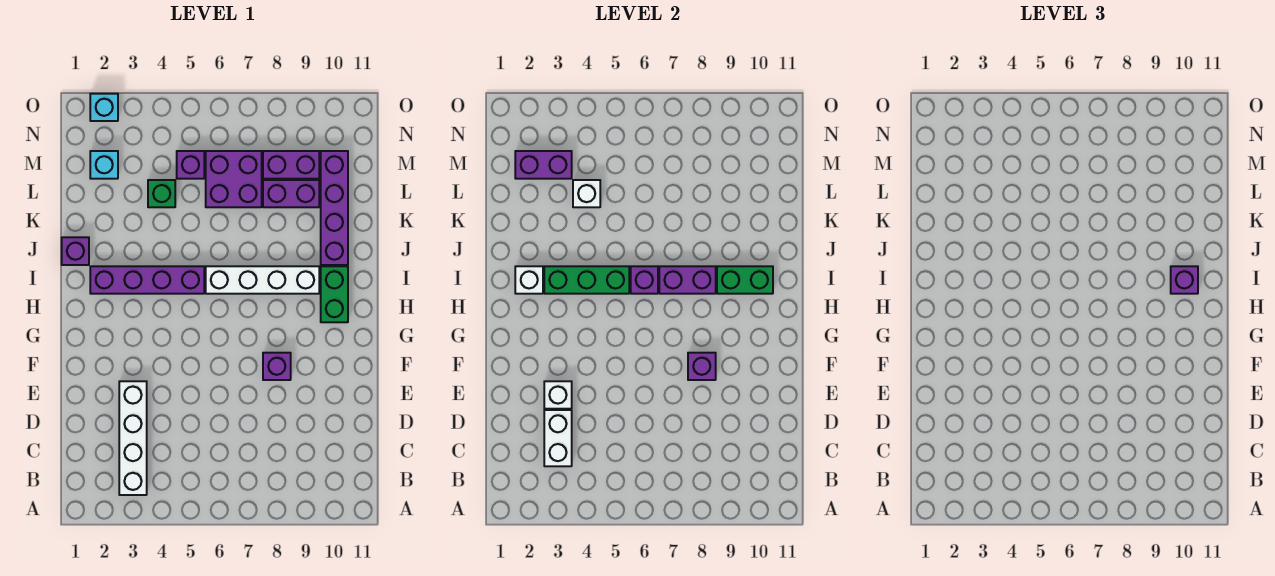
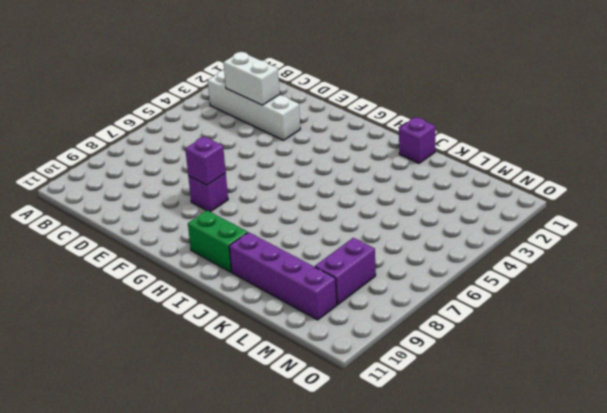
none -> purple 1x4 brick [90,266,204,294]
none -> white 1x4 brick [206,266,319,294]
none -> green 1x1 brick [148,180,175,207]

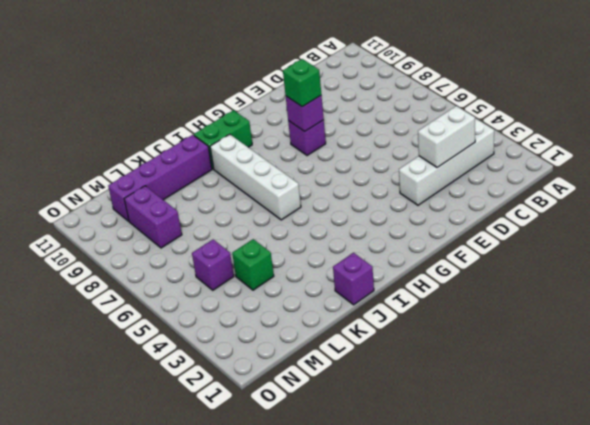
green 1x1 brick [283,59,321,107] -> none
none -> purple 1x4 brick [90,266,204,294]
none -> purple 2x2 brick [206,151,262,207]
none -> purple 1x2 brick [263,180,319,207]

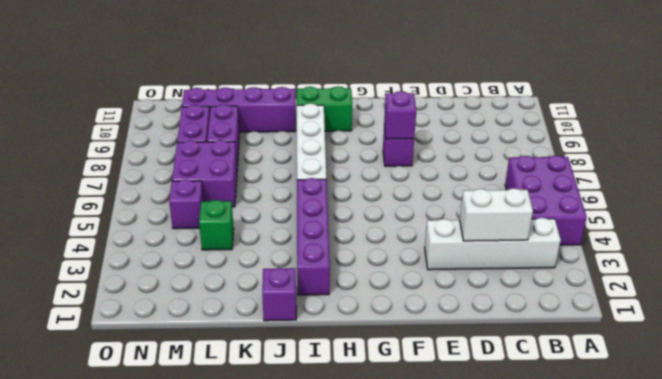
purple 2x3 brick [505,155,587,245] -> none
none -> cyan 1x1 brick [90,151,118,179]
none -> cyan 1x1 brick [90,94,118,121]
none -> white 1x1 brick [544,381,572,409]

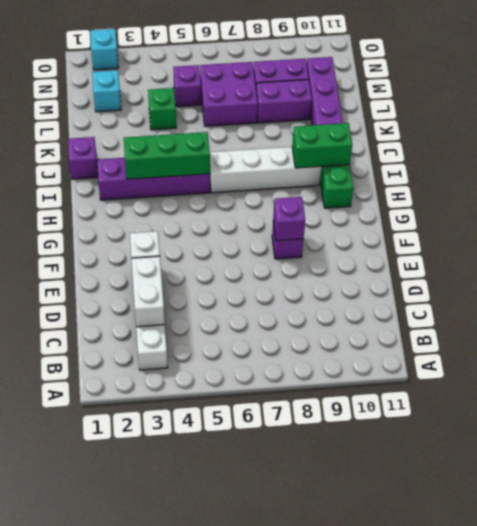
none -> white 1x1 brick [515,266,543,294]
none -> purple 1x1 brick [631,266,658,294]
none -> purple 1x2 brick [659,266,716,294]

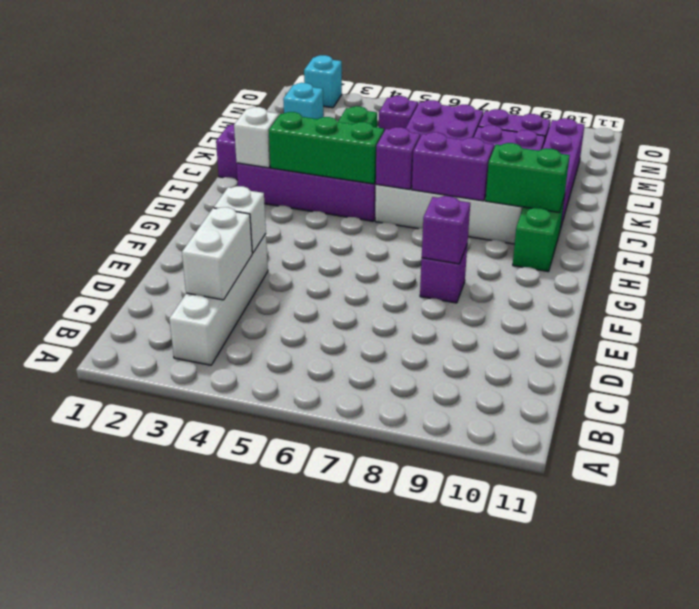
none -> white 1x1 brick [573,180,600,207]
none -> purple 1x2 brick [515,151,572,179]
none -> purple 1x1 brick [1171,266,1198,294]

